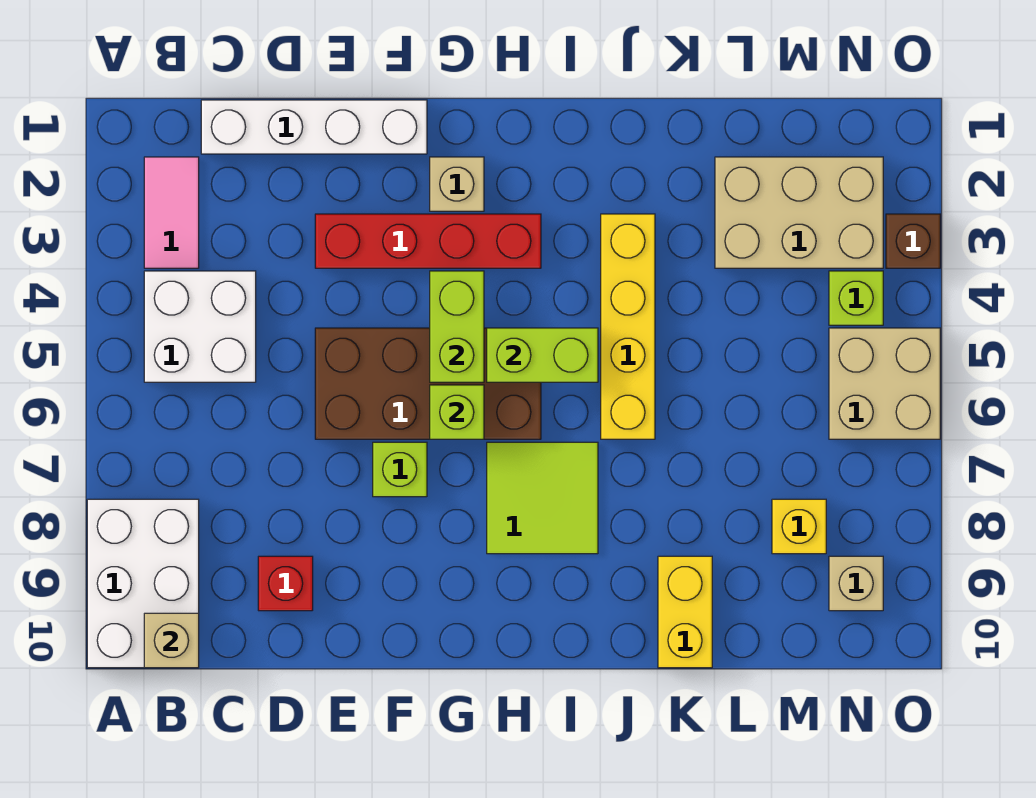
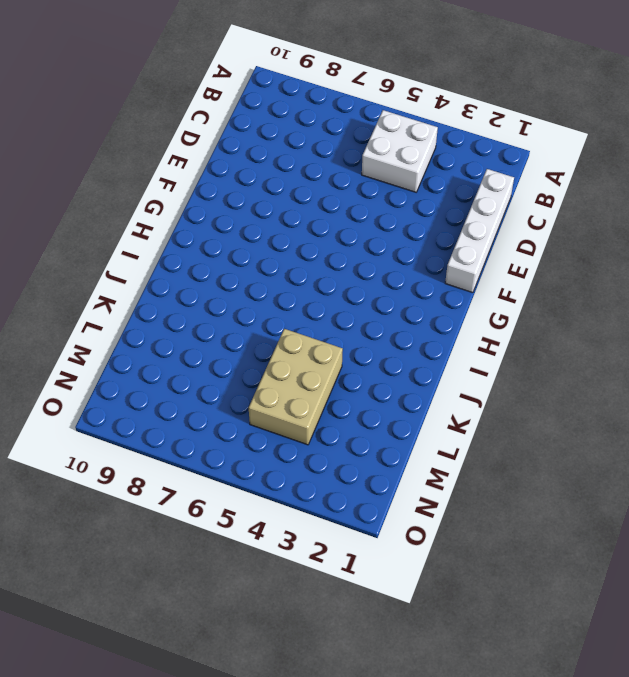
tan 2x3 brick [249,329,343,445] -> tan 2x3 brick moved to [715,157,883,268]
none -> white 2x3 brick [87,499,199,668]
none -> pink 1x2 tile [144,157,199,268]
none -> red 1x1 brick [258,556,313,611]

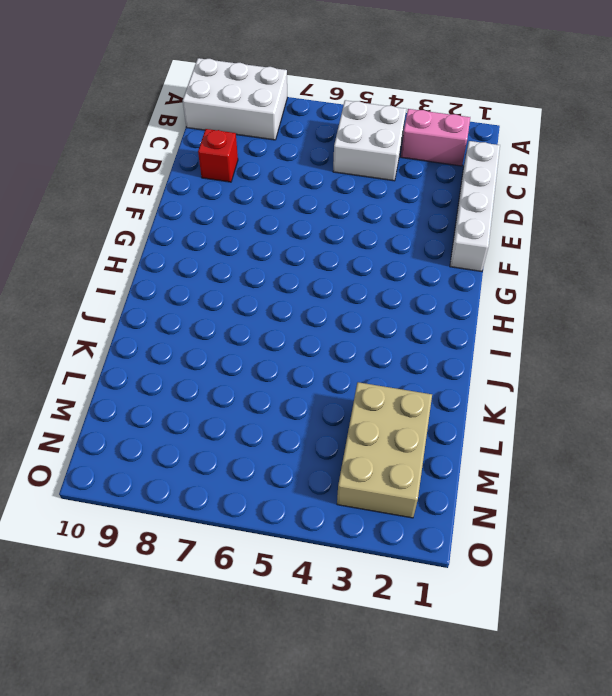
pink 1x2 brick [401,109,470,166] -> pink 1x2 tile [144,157,199,268]
none -> red 1x4 brick [315,214,541,268]
none -> brown 2x4 brick [315,328,541,439]
none -> lime 1x1 brick [373,442,427,497]

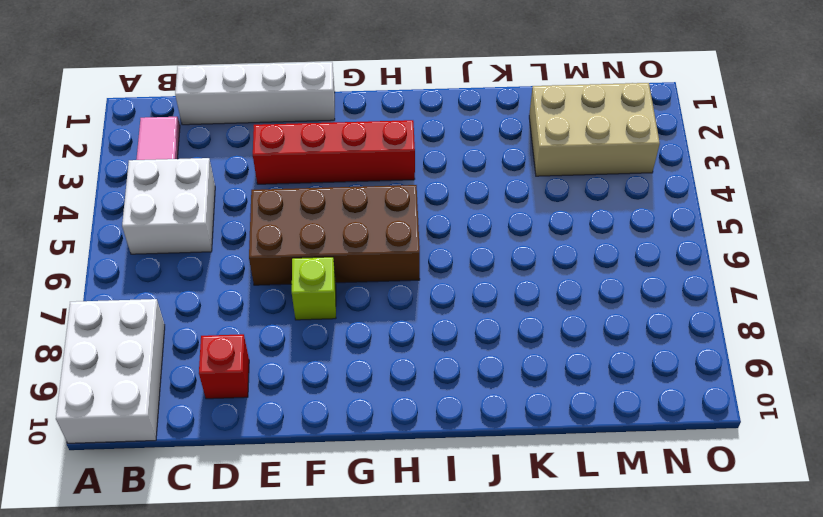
none -> tan 1x1 brick [430,157,484,211]
none -> lime 2x2 tile [487,442,598,554]
none -> yellow 1x4 brick [601,214,655,439]

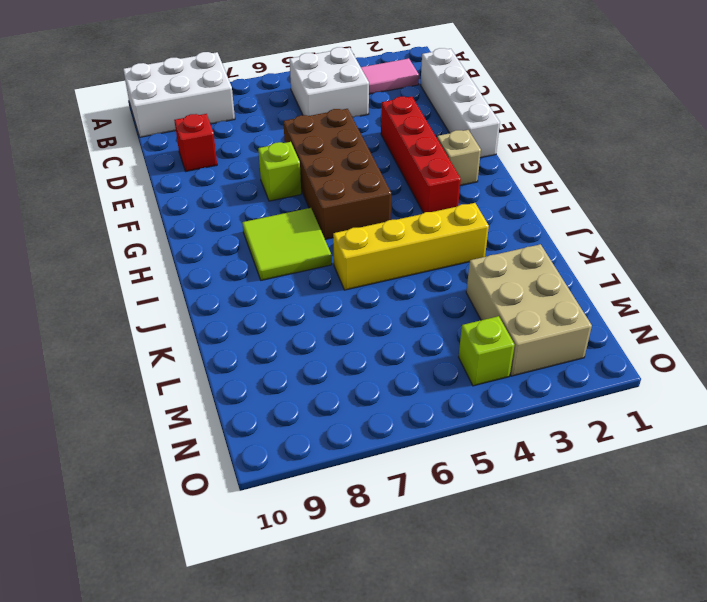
none -> yellow 1x2 brick [658,556,712,668]
none -> yellow 1x1 brick [772,499,826,554]
none -> tan 2x2 brick [829,328,940,439]

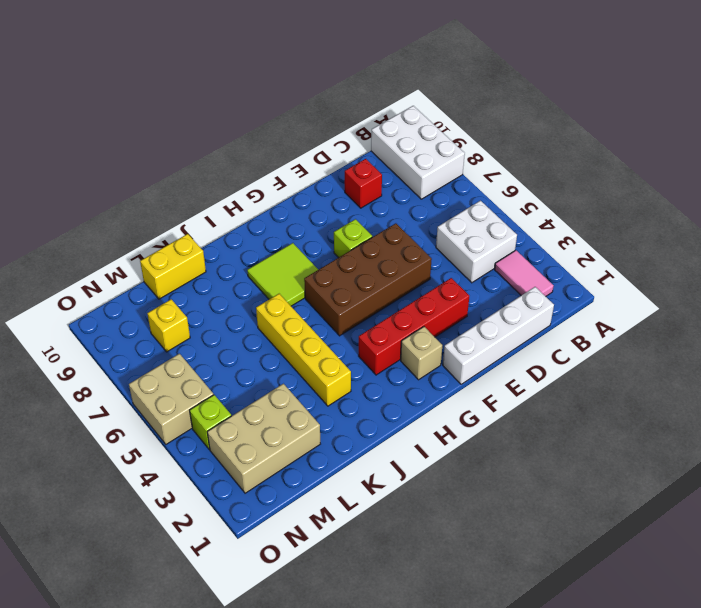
yellow 1x2 brick [140,234,206,299] -> yellow 1x2 brick turned to [658,556,712,668]
none -> tan 1x1 brick [829,556,883,611]
none -> brown 1x1 brick [886,214,940,268]
none -> tan 1x1 brick [144,613,199,668]

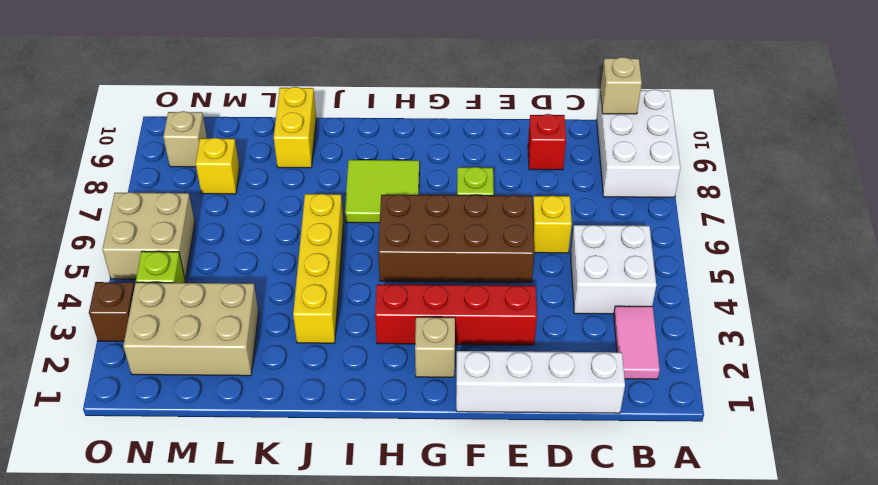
yellow 1x1 brick [532,196,572,253] -> none
none -> lime 1x2 brick [430,271,484,382]
none -> lime 1x1 brick [430,385,484,439]
none -> lime 1x2 brick [487,328,598,382]

